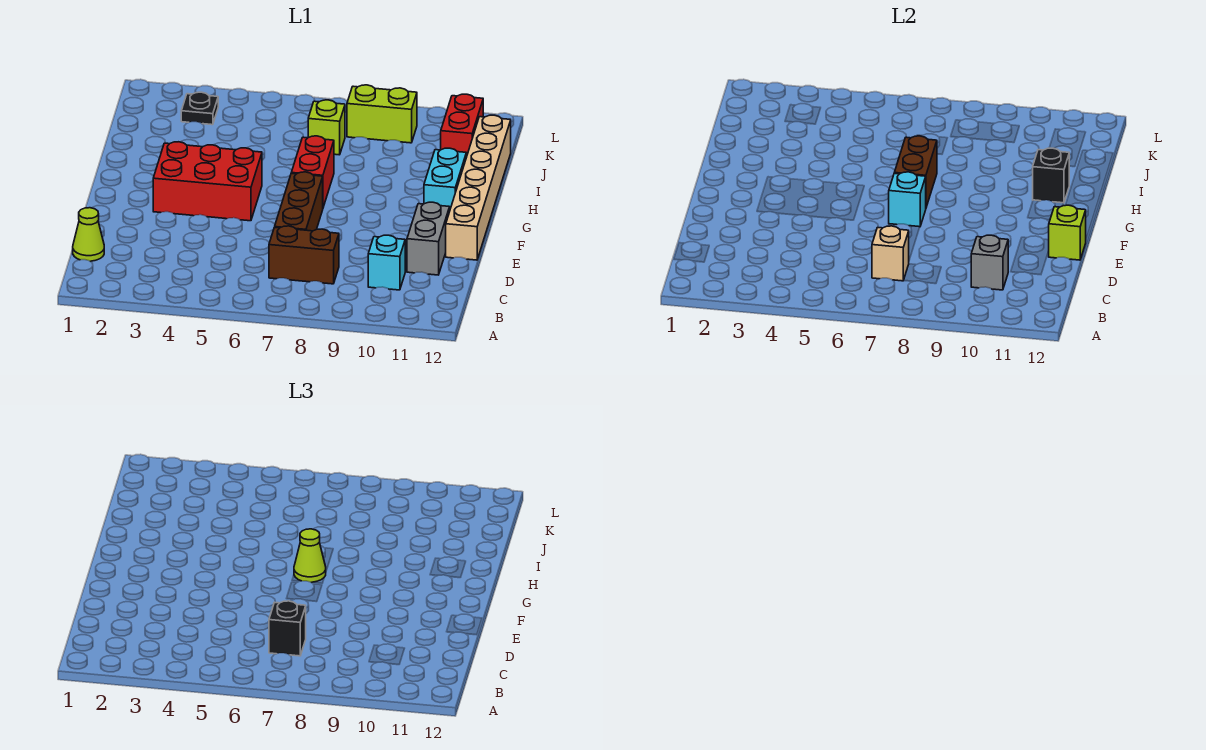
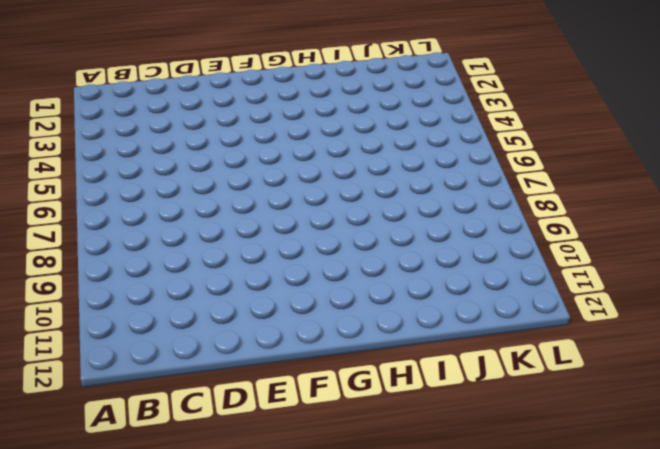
none -> lime 1x1 cone [73,208,104,261]
none -> brown 1x2 brick [269,226,339,284]
none -> cyan 1x1 brick [368,235,405,290]

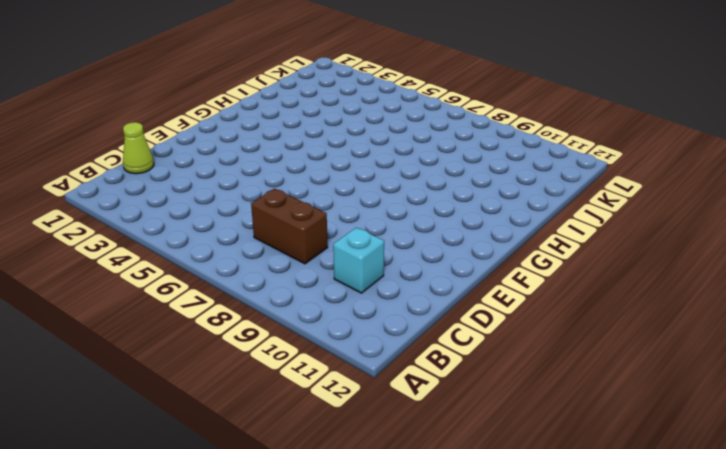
none -> brown 1x3 brick [275,172,323,231]
none -> grey 1x2 brick [407,202,450,275]
none -> tan 1x6 brick [446,115,511,260]

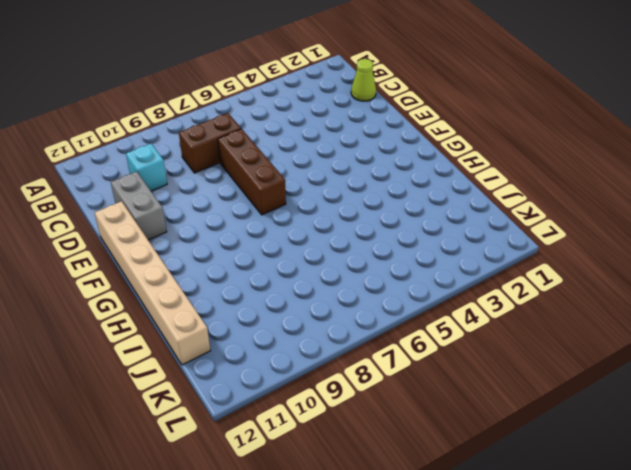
none -> red 2x3 brick [153,142,262,221]
none -> red 1x2 brick [292,136,334,207]
none -> cyan 1x2 brick [424,148,466,209]

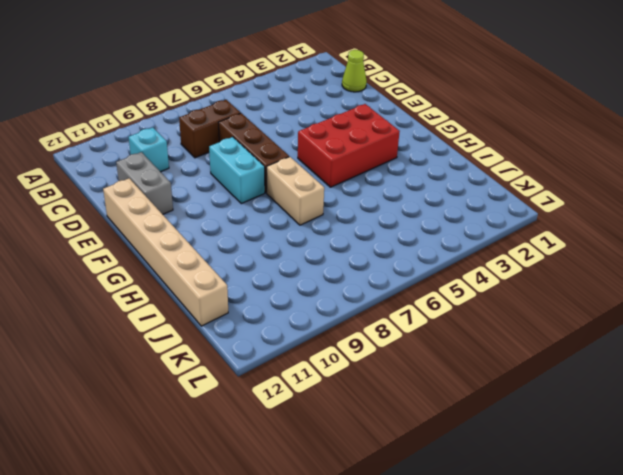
cyan 1x2 brick [209,137,265,204] -> cyan 1x2 brick moved to [424,148,466,209]
tan 1x2 brick [267,157,324,225] -> red 1x2 brick [292,136,334,207]
none -> lime 1x1 brick [308,100,345,155]
none -> red 1x2 brick [441,94,483,157]
none -> black 1x1 plate [181,92,218,125]

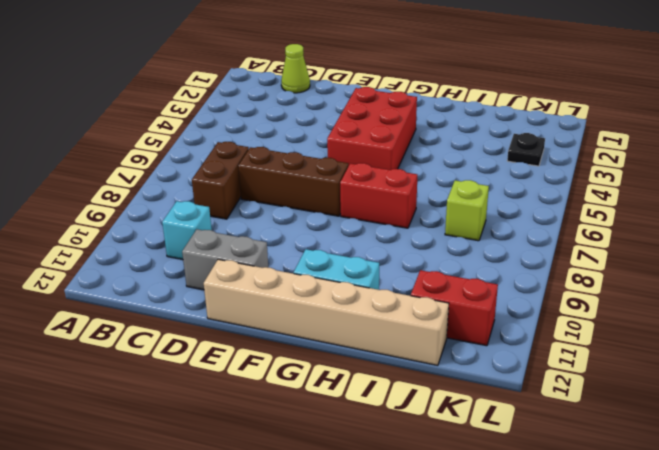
none -> lime 1x2 brick [347,85,417,143]
none -> tan 1x1 brick [872,226,909,281]
none -> grey 1x1 brick [971,235,1008,290]

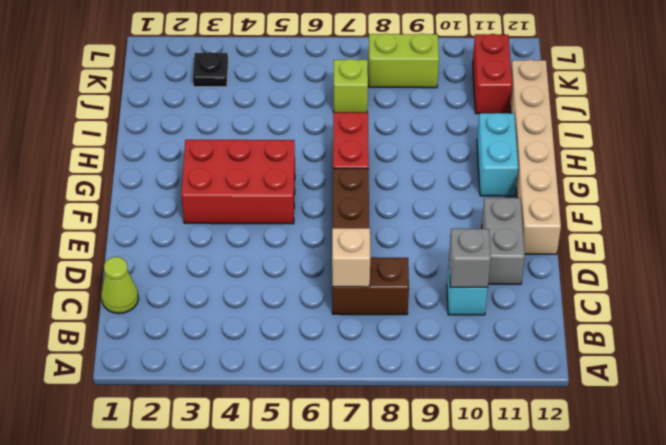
none -> lime 1x1 brick [1048,205,1086,260]
none -> cyan 1x1 brick [889,172,926,227]
none -> brown 1x2 brick [895,136,937,207]

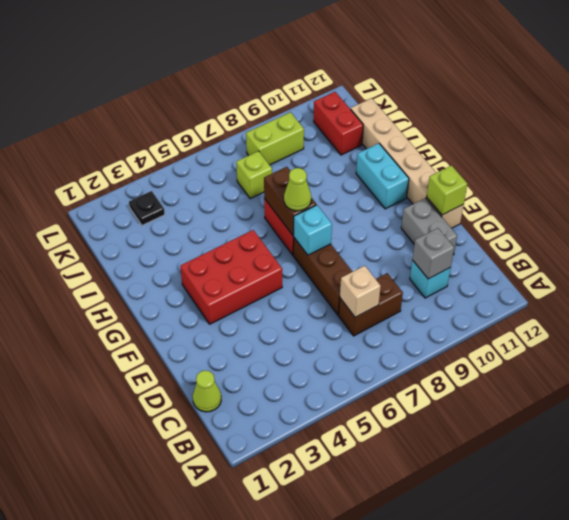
none -> black 1x1 brick [1033,148,1069,203]
none -> black 1x1 brick [269,601,306,656]

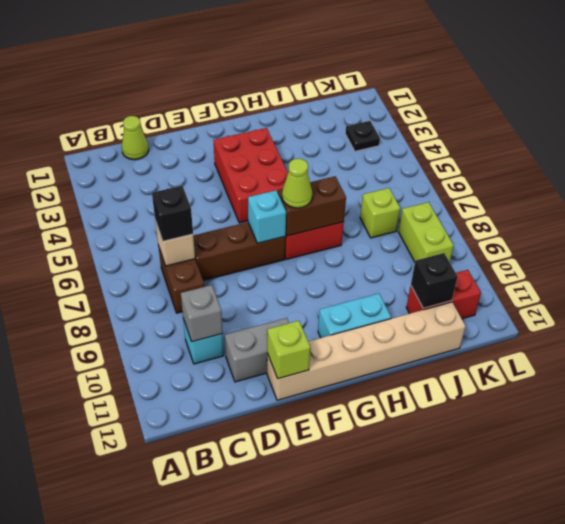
black 1x1 brick [411,253,458,308] -> black 1x1 brick moved to [1033,148,1069,203]

